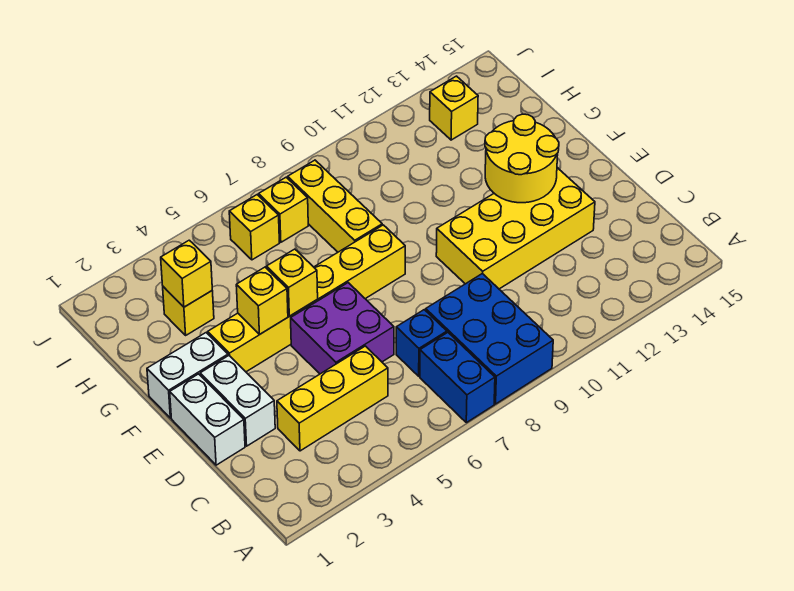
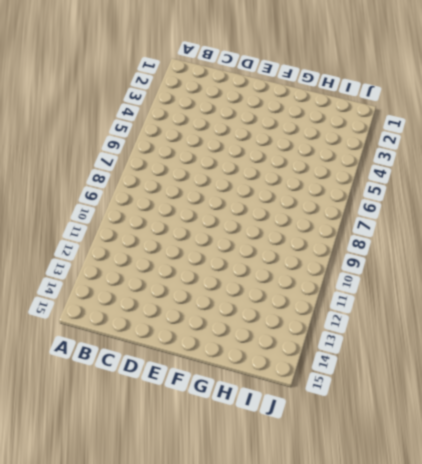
none -> blue 1x2 brick [420,333,495,423]
none -> blue 2x3 brick [426,274,553,404]
none -> yellow 1x3 brick [277,346,388,451]

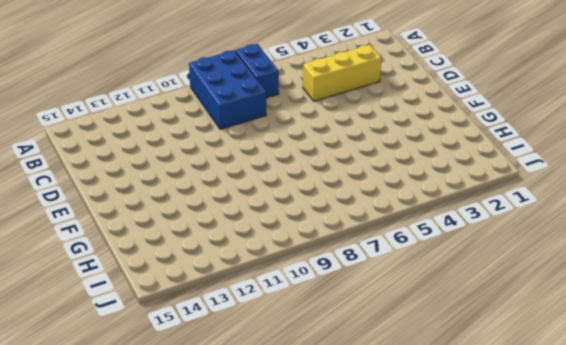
none -> blue 1x1 brick [396,310,447,376]
none -> white 1x2 brick [170,374,245,465]
none -> white 1x2 brick [200,356,275,446]

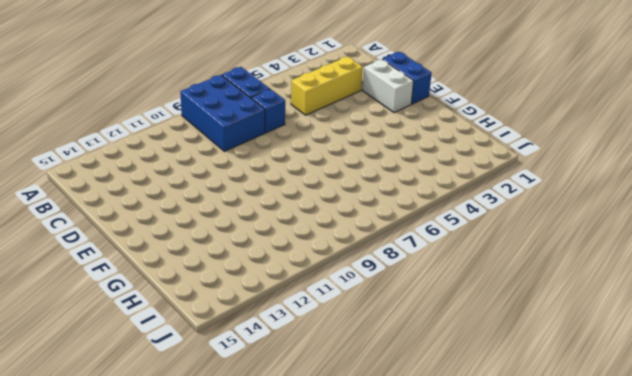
blue 1x2 brick [382,52,432,104] -> white 1x2 brick [170,374,245,465]
none -> purple 2x2 brick [291,283,394,374]
none -> yellow 2x4 brick [436,168,595,289]
none -> white 1x2 brick [147,333,228,418]

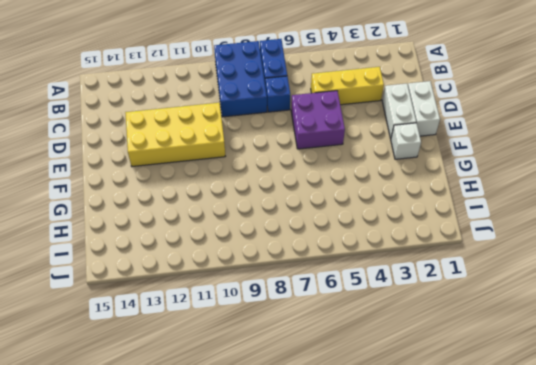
white 1x1 brick [391,123,421,159] -> white 1x2 brick [147,333,228,418]
none -> yellow 1x6 brick [208,225,405,372]
none -> yellow 1x3 brick [288,160,382,252]
none -> yellow 1x1 brick [163,287,214,335]

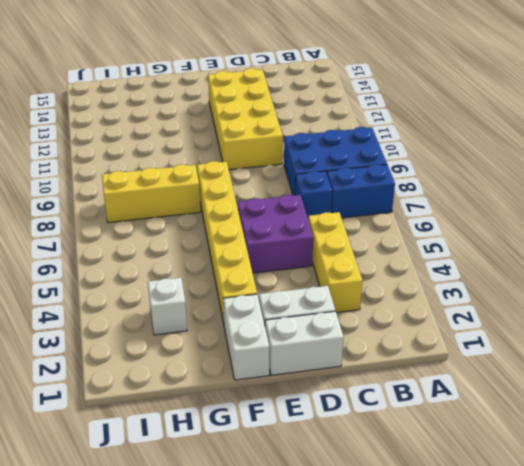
white 1x1 brick [148,278,187,335] -> yellow 1x1 brick [163,287,214,335]
none -> yellow 1x1 brick [229,195,279,260]
none -> yellow 1x1 brick [259,177,308,242]
none -> yellow 1x1 brick [430,76,478,140]

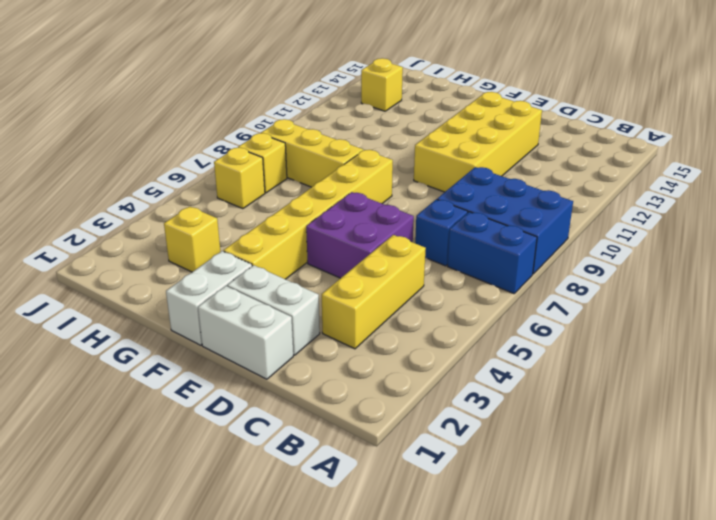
none -> yellow 2x2 round brick [485,114,559,203]
none -> yellow 1x1 brick [236,267,288,334]
none -> yellow 1x1 brick [266,249,318,316]

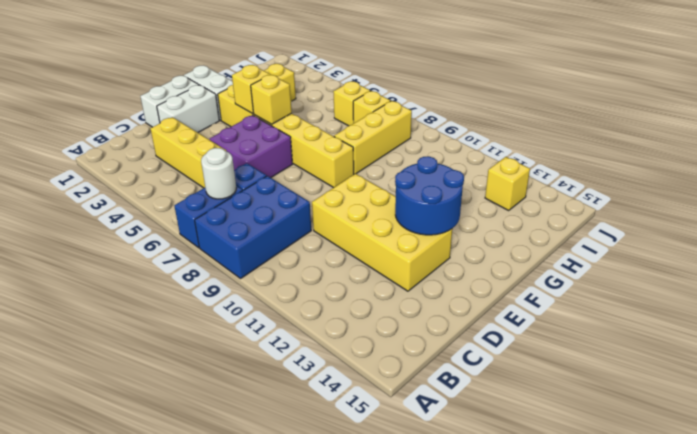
white 1x1 round brick [201,148,236,199] -> none
blue 2x2 round brick [395,156,464,235] -> yellow 2x2 round brick [485,114,559,203]
none -> yellow 1x1 brick [161,240,212,307]

